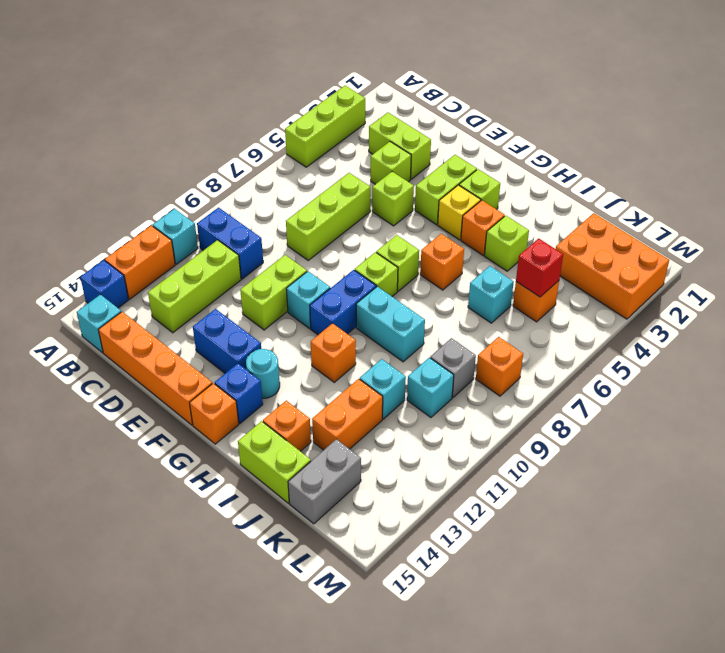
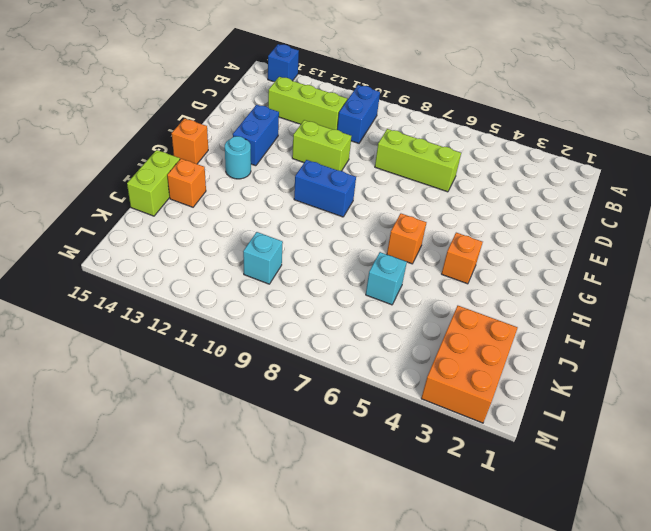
none -> lime 1x3 brick [285,86,365,167]
none -> cyan 1x1 brick [153,209,198,264]
none -> orange 1x2 brick [105,225,175,299]
none -> cyan 1x1 brick [77,295,121,353]

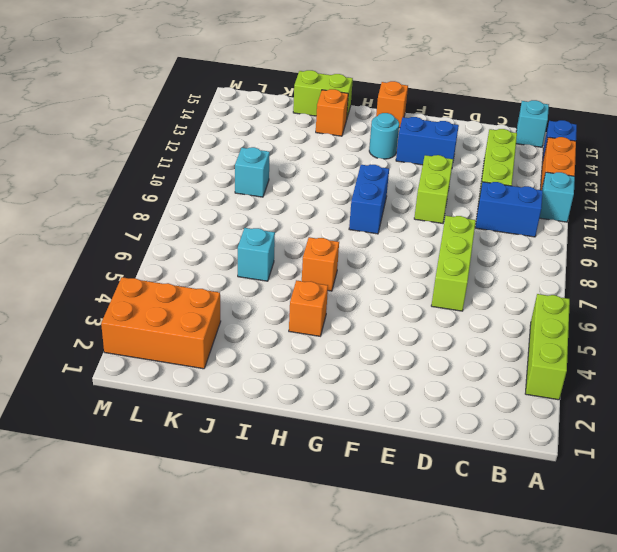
none -> lime 1x2 brick [369,113,431,179]
none -> orange 1x4 brick [99,312,212,425]
none -> lime 1x1 brick [371,142,411,184]
none -> lime 1x1 brick [372,172,414,226]

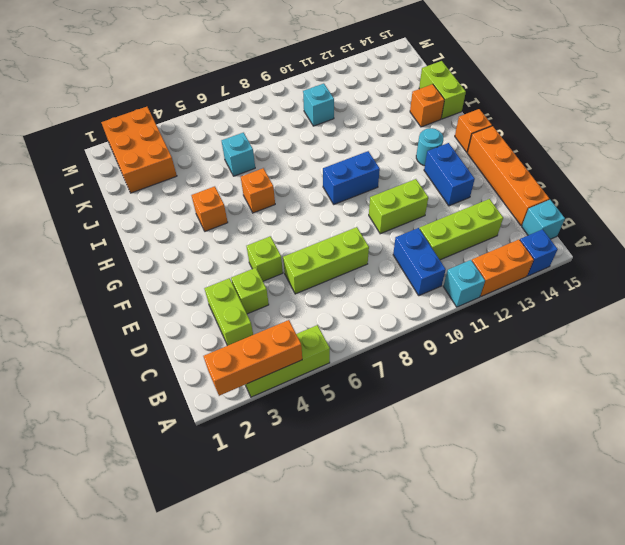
orange 1x3 brick [203,320,302,396] -> none
none -> lime 1x2 brick [415,155,477,225]
none -> cyan 1x1 brick [286,271,330,328]
none -> lime 1x1 brick [459,169,500,209]
none -> yellow 1x1 brick [438,185,481,240]

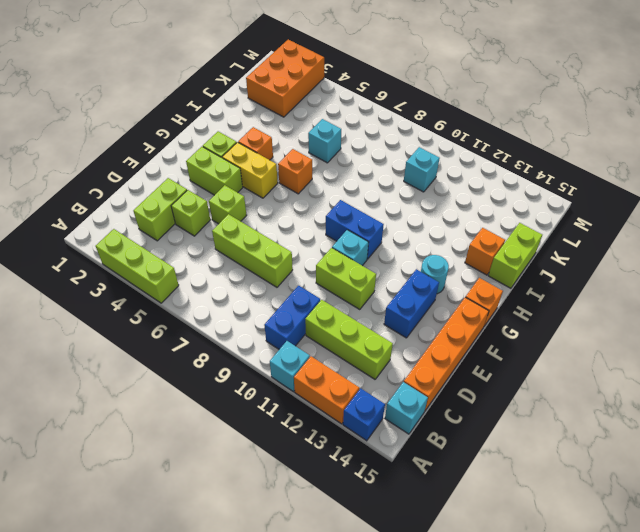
yellow 1x2 brick [222,142,278,198] -> yellow 1x1 brick [438,185,481,240]
none -> lime 1x1 brick [376,235,419,291]
none -> lime 1x1 brick [355,252,398,296]
none -> blue 1x1 brick [215,364,263,424]
none -> cyan 1x2 brick [356,286,425,362]

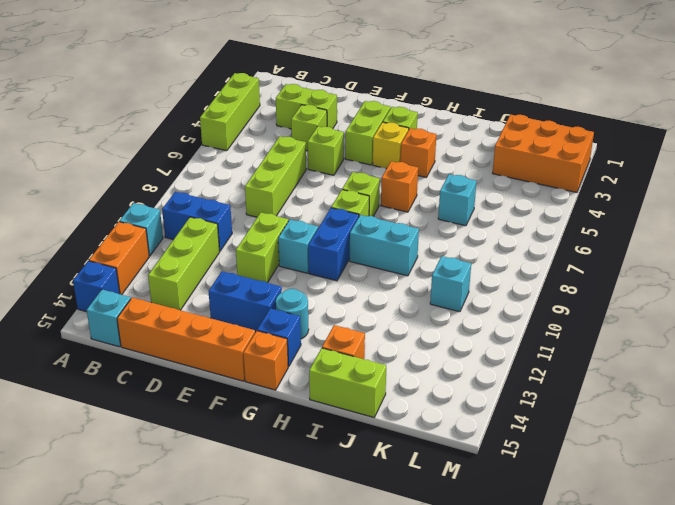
none -> orange 1x1 brick [311,323,356,382]
none -> lime 1x1 brick [485,216,529,271]
none -> cyan 1x1 brick [360,359,406,419]
none -> orange 1x2 brick [312,379,383,450]

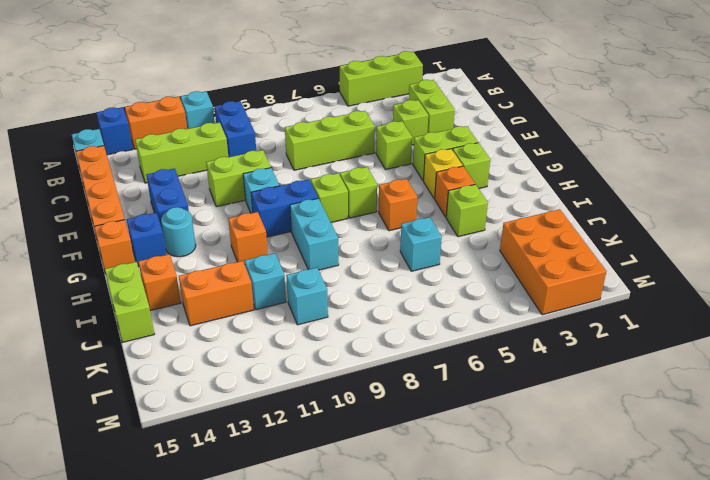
none -> orange 1x1 brick [513,281,559,322]
none -> grey 1x1 brick [430,338,476,398]
none -> grey 1x2 brick [288,439,361,524]
none -> orange 1x1 brick [476,337,523,396]

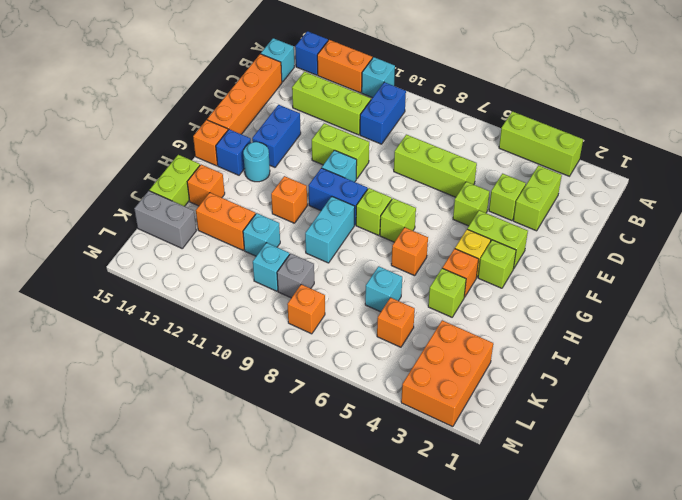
none -> red 1x1 brick [516,239,563,297]

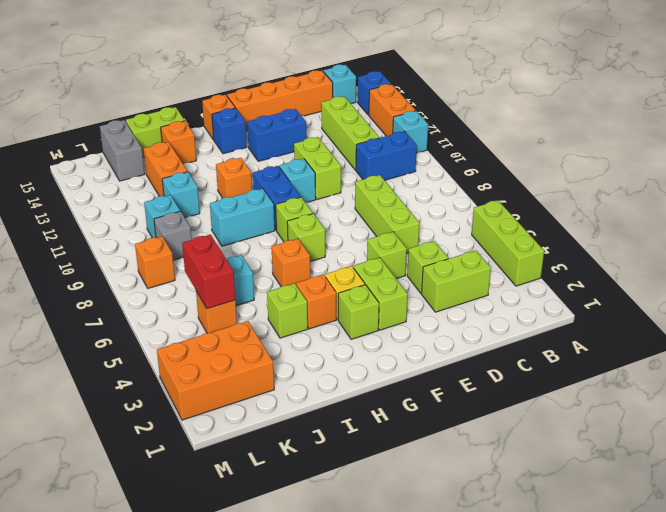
red 1x2 brick [182,235,235,309] -> red 1x1 brick [516,239,563,297]
none -> cyan 1x1 round brick [246,349,280,398]

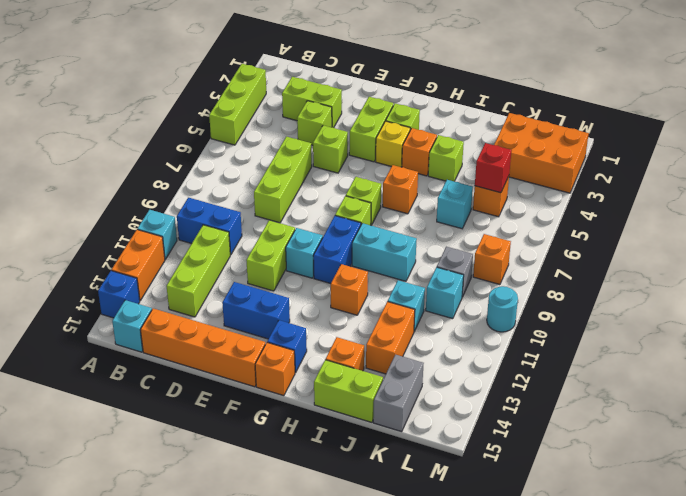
cyan 1x1 round brick [487,286,518,332] -> cyan 1x1 round brick moved to [246,349,280,398]

